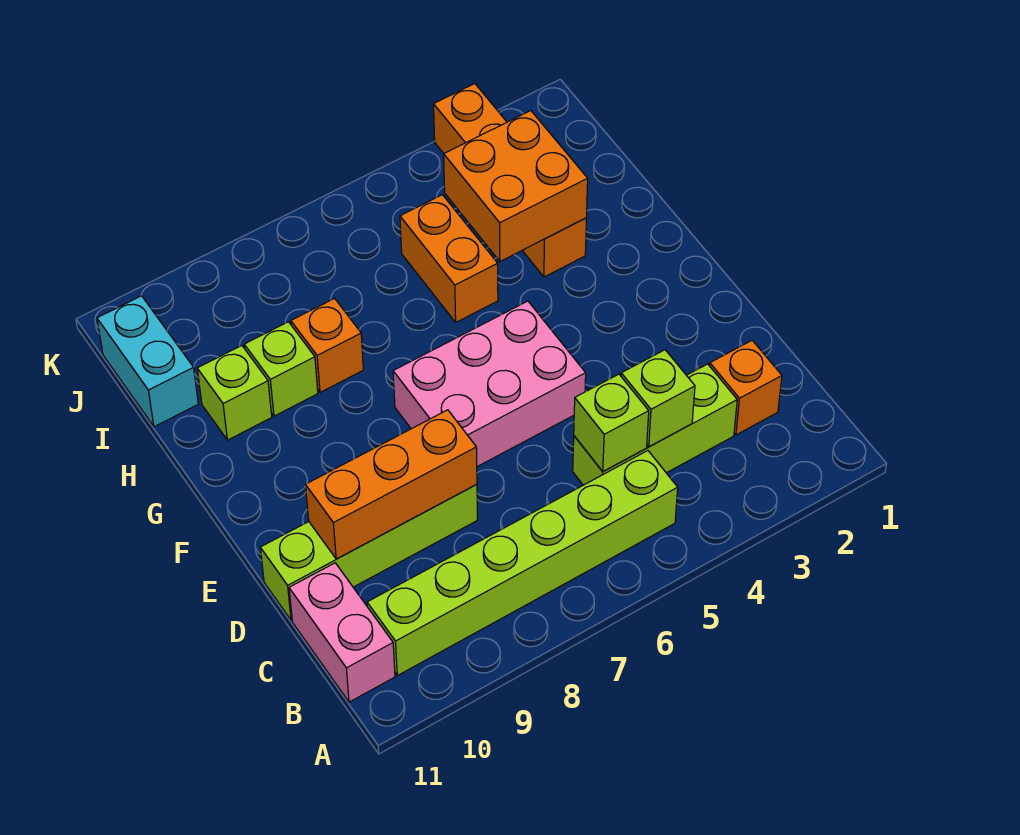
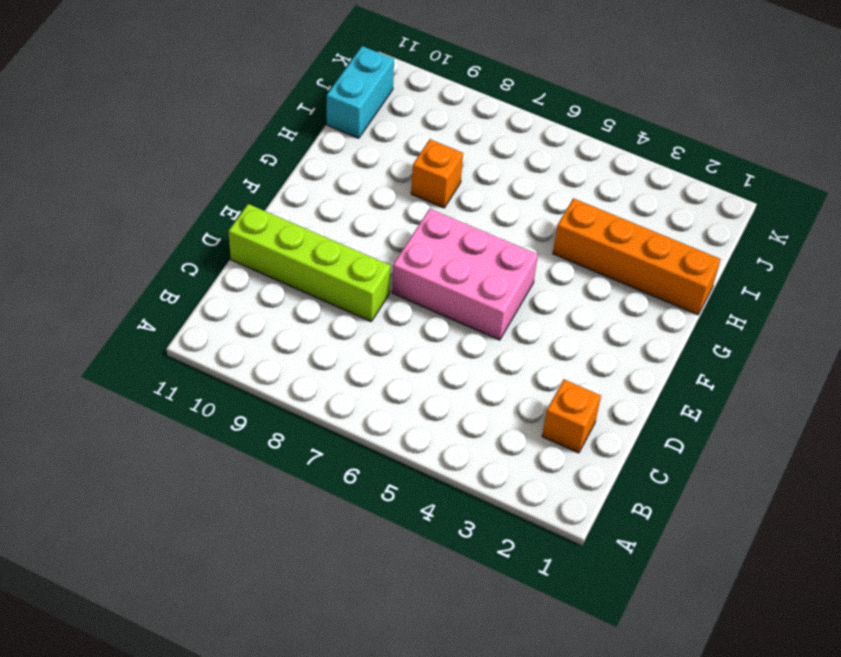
orange 1x4 brick [553,198,721,315] -> orange 1x4 brick turned to [434,84,586,277]
none -> lime 1x6 brick [367,451,678,676]
none -> pink 1x2 brick [289,563,395,702]
none -> lime 1x3 brick [573,364,737,485]

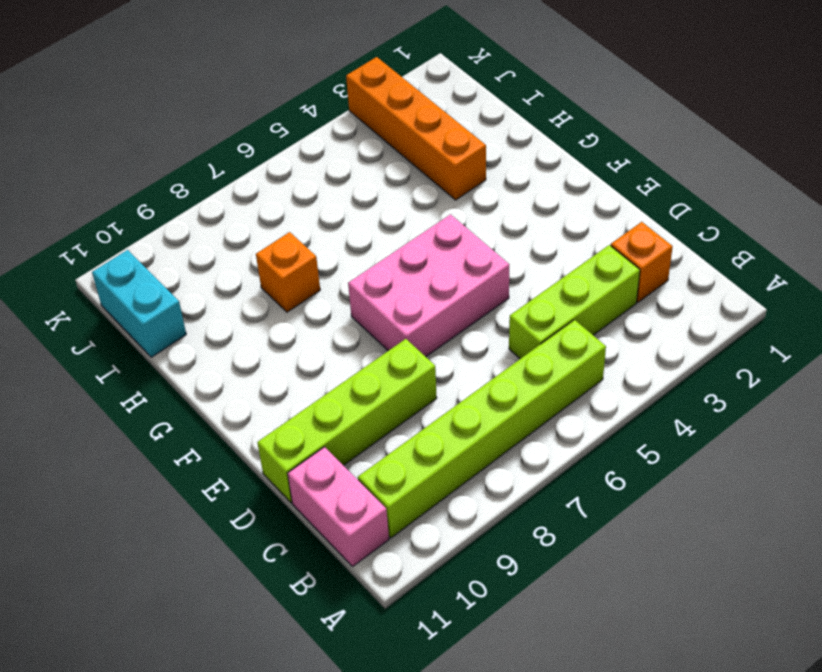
none -> orange 1x2 brick [400,195,498,322]
none -> lime 1x1 brick [244,322,318,416]
none -> lime 1x1 brick [197,346,272,440]

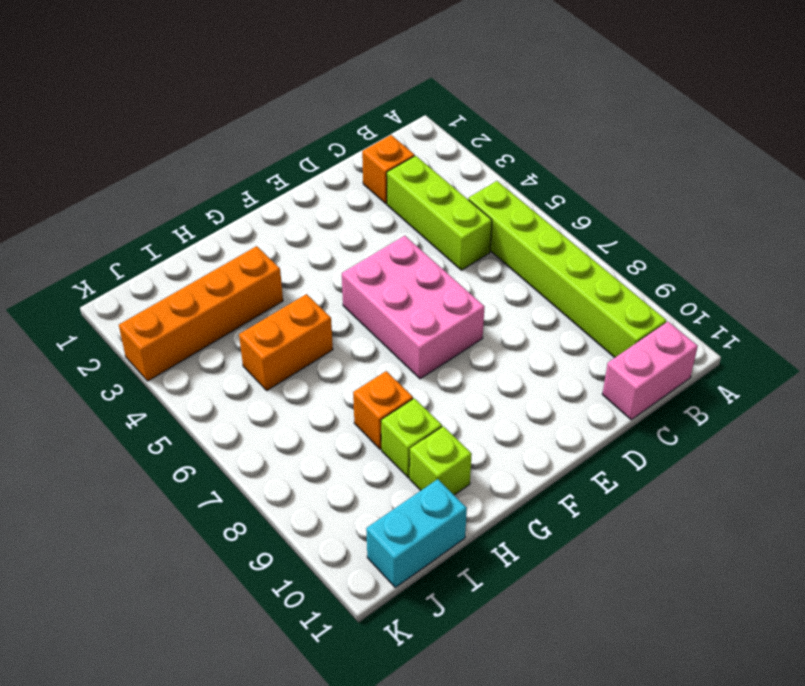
none -> lime 1x4 brick [260,484,478,620]
none -> lime 1x1 brick [621,350,695,447]
none -> lime 1x1 brick [574,374,649,472]

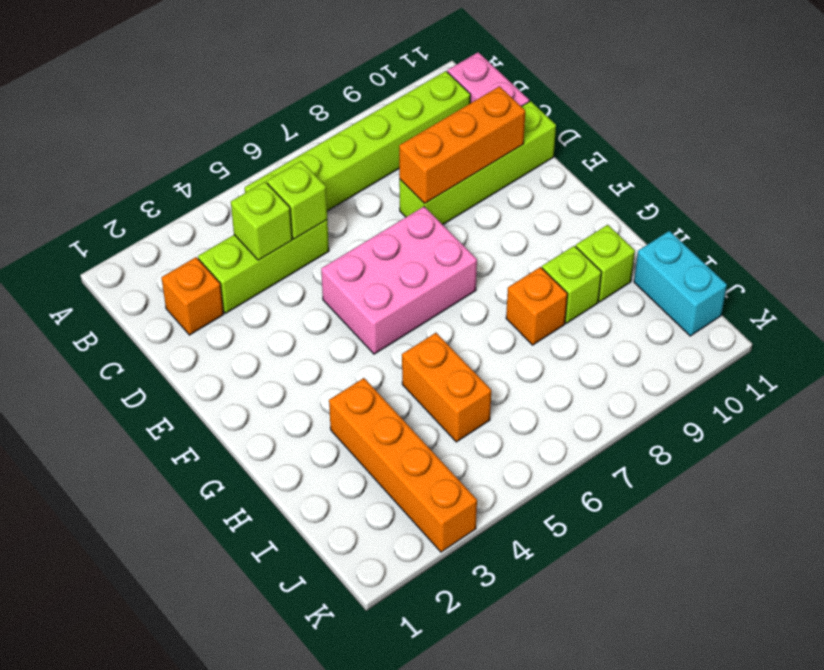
none -> orange 2x2 brick [444,111,588,261]

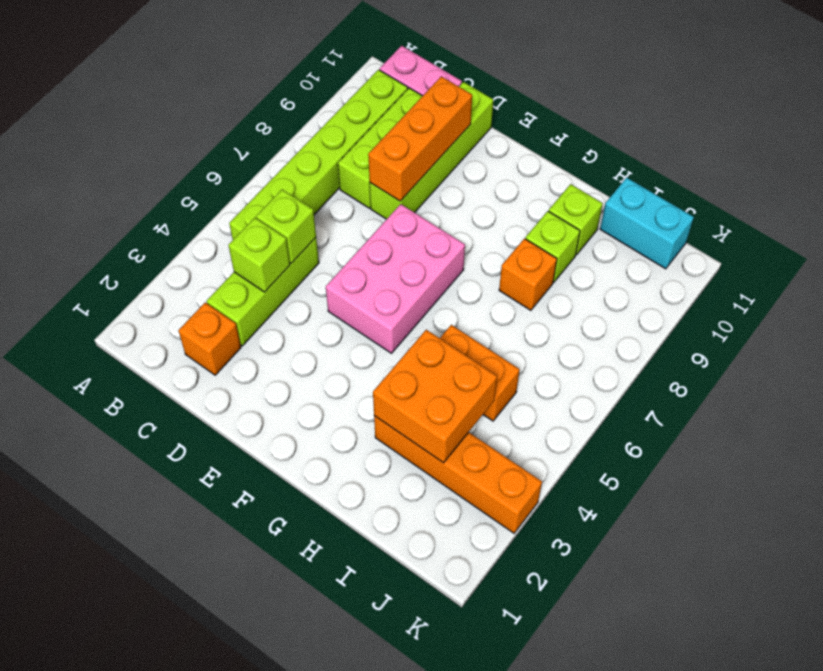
lime 1x3 brick [338,88,422,208] -> none

